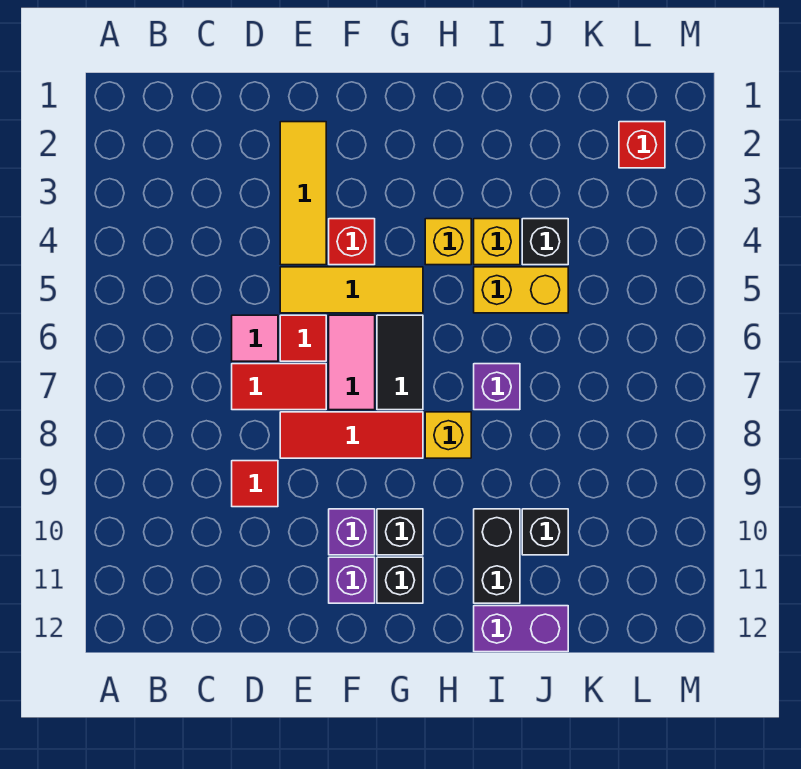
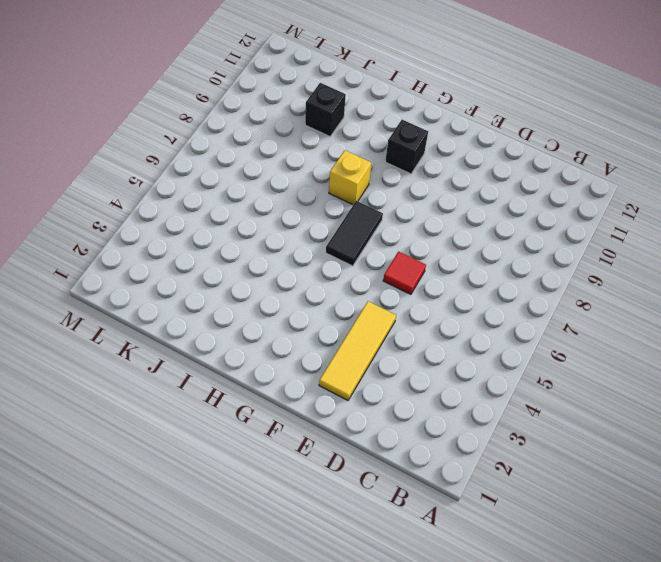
none -> pink 1x1 tile [232,315,278,361]
none -> red 1x2 tile [232,364,326,410]
none -> red 1x1 tile [232,461,278,507]

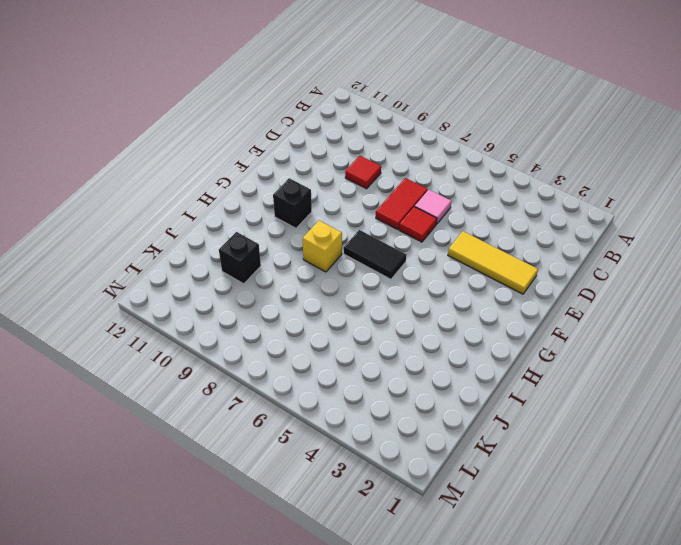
none -> yellow 1x3 tile [280,267,423,313]
none -> red 1x3 tile [280,412,423,458]
none -> red 1x1 brick [329,219,375,265]

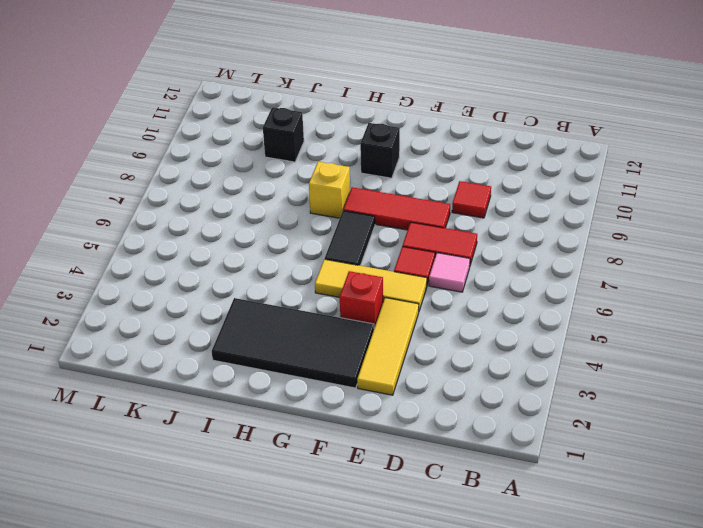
black 2x4 tile [212,298,374,388] -> none
none -> pink 1x2 tile [329,315,375,410]
none -> purple 1x1 brick [329,509,375,555]
none -> purple 1x1 brick [329,557,375,603]

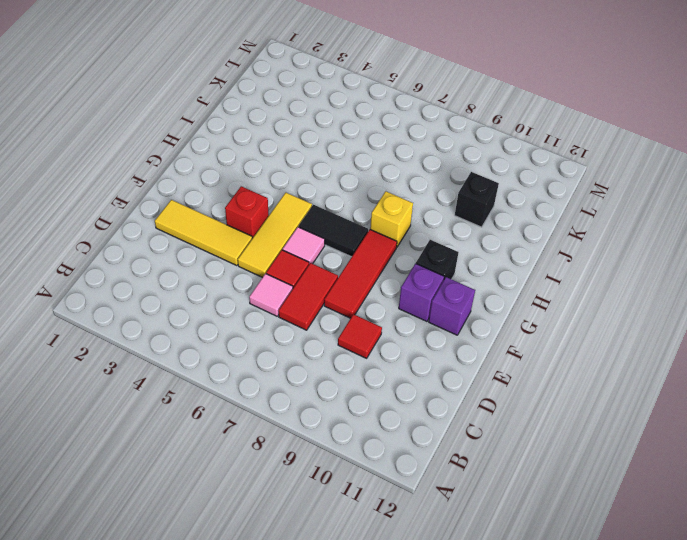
pink 1x1 tile [283,227,325,264] -> pink 1x2 tile [329,315,375,410]
none -> black 1x1 brick [377,557,423,603]
none -> yellow 1x1 brick [425,219,471,265]
none -> yellow 1x1 brick [474,219,520,265]

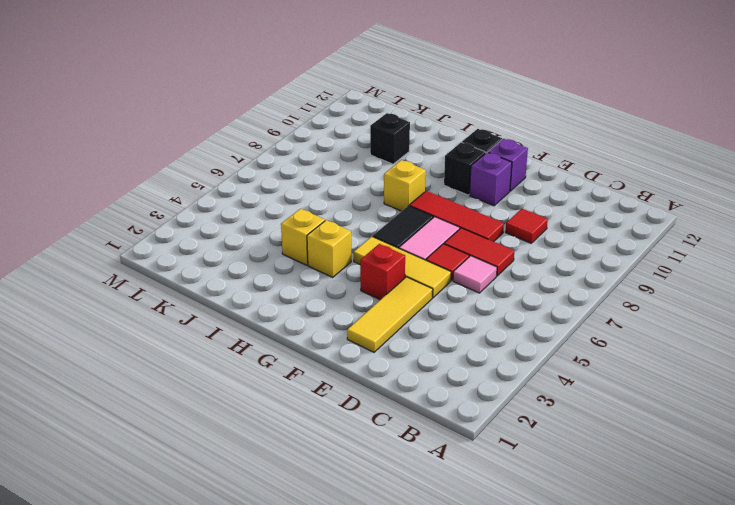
none -> yellow 1x2 brick [474,267,568,313]
none -> purple 1x1 brick [474,364,520,410]
none -> black 1x2 brick [474,509,520,603]

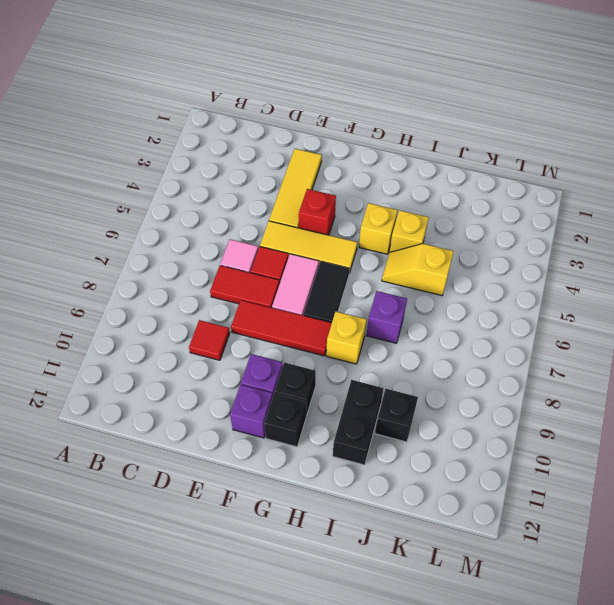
yellow 1x2 slope [382,244,454,296] -> yellow 1x2 brick [474,267,568,313]
none -> purple 1x2 brick [474,606,568,652]
none -> black 1x1 brick [522,219,568,265]
none -> red 1x1 brick [619,122,665,168]

